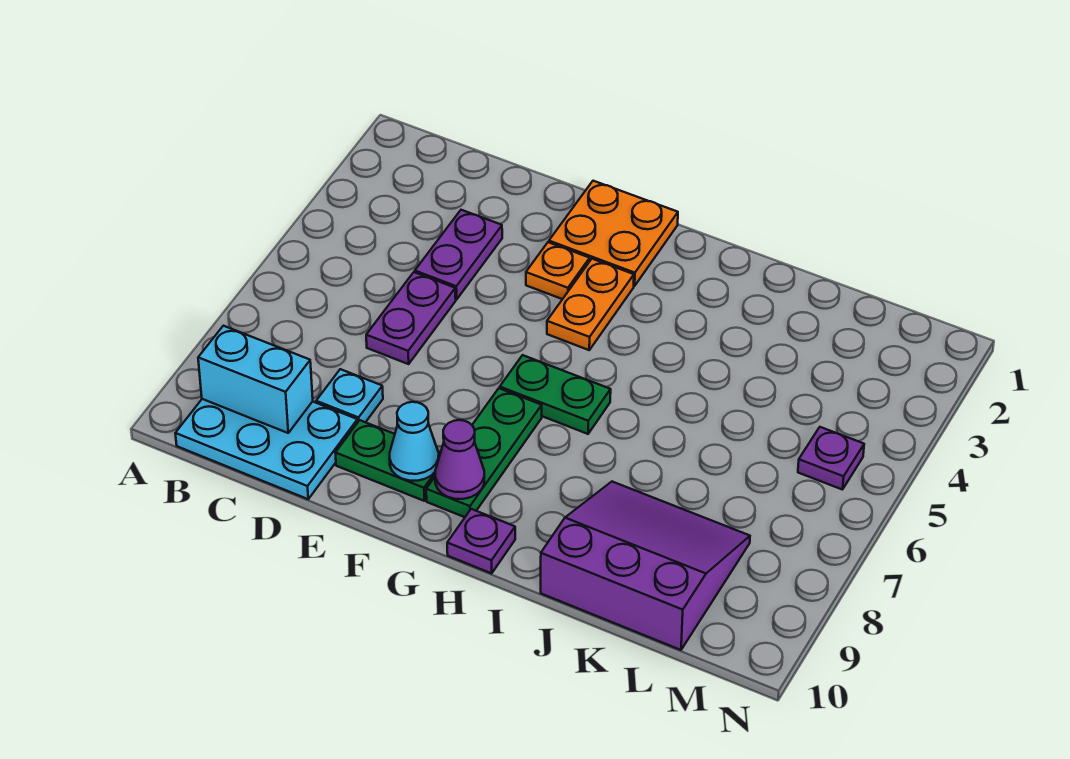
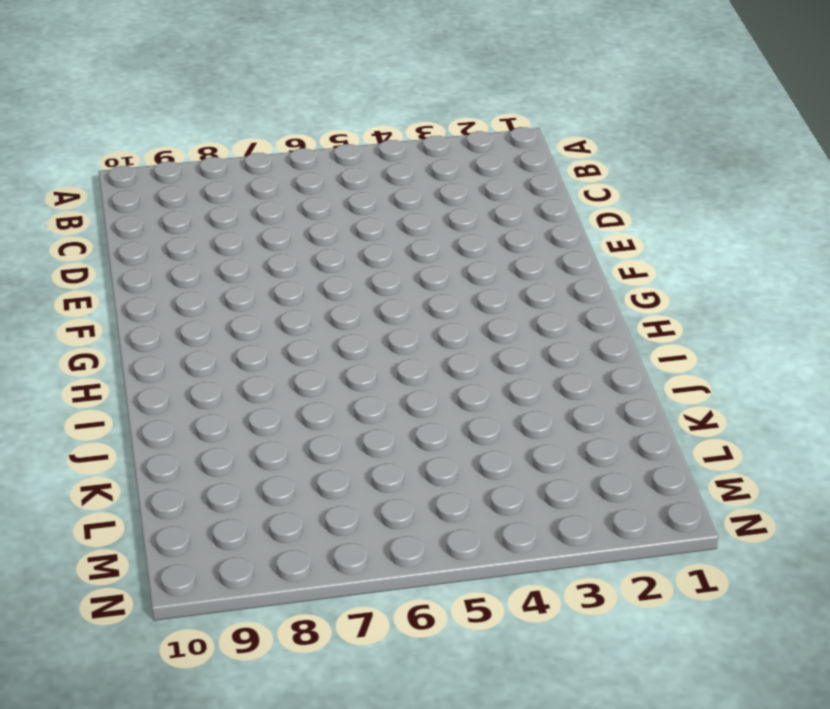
none -> cyan 2x3 plate [175,399,358,499]
none -> purple 1x2 plate [415,210,502,300]
none -> purple 1x2 plate [366,272,456,364]

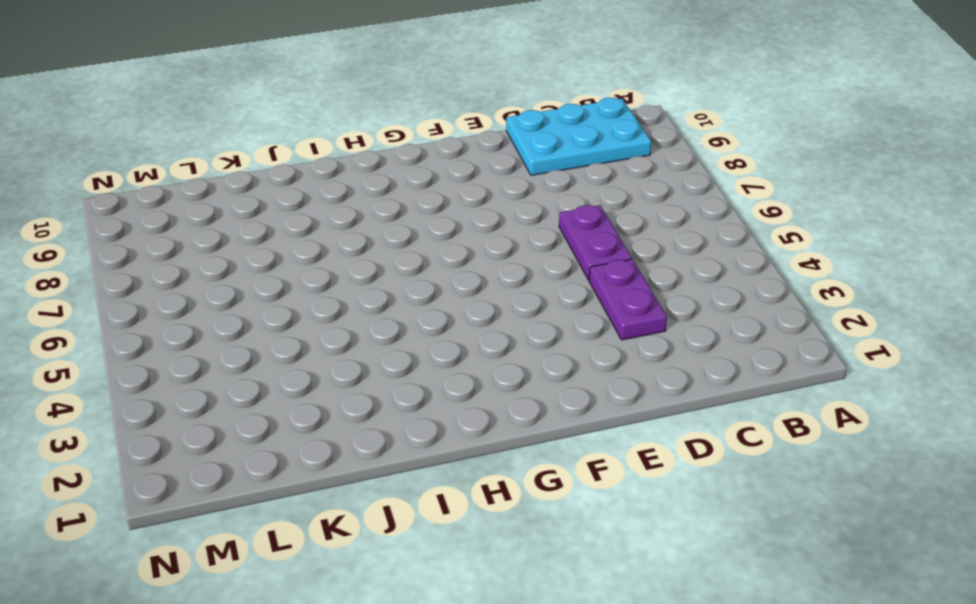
none -> cyan 1x1 plate [316,369,383,422]
none -> green 1x2 plate [336,420,441,501]
none -> orange 2x2 plate [549,181,678,286]

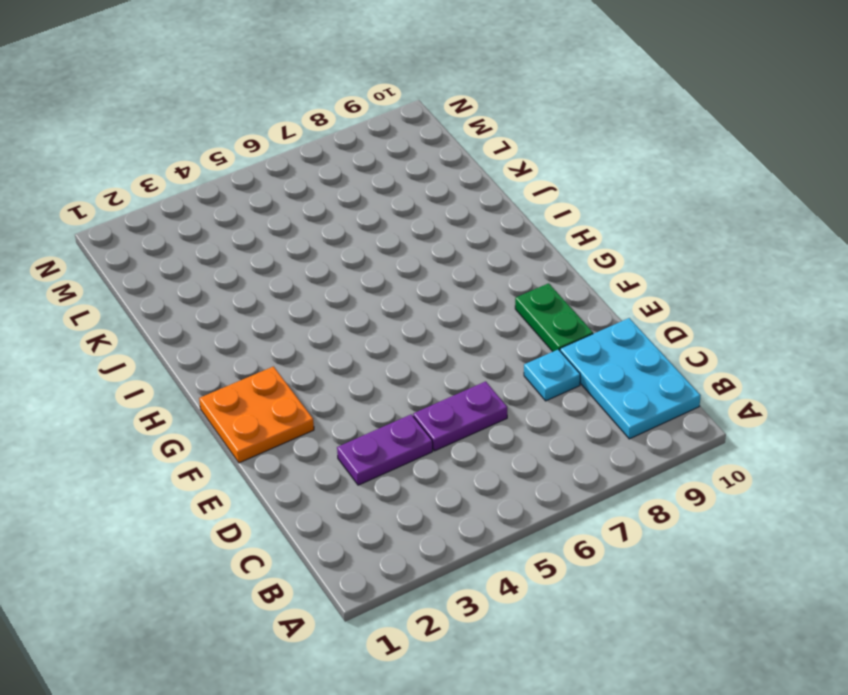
none -> orange 1x1 plate [526,242,590,299]
none -> orange 1x2 plate [547,259,634,350]
none -> green 1x2 plate [500,355,611,434]

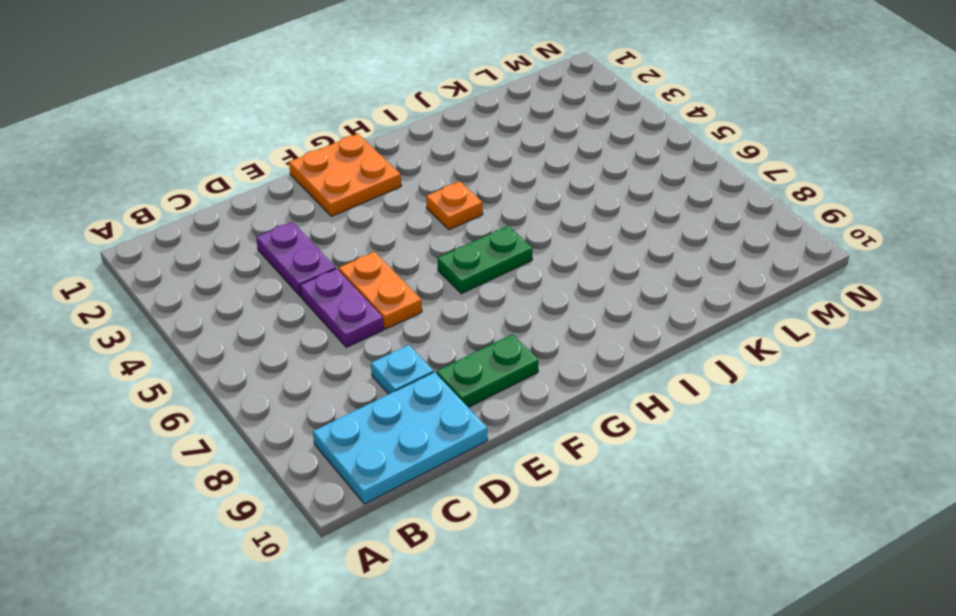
orange 1x2 plate [339,252,422,329] -> orange 1x2 plate moved to [547,259,634,350]
orange 1x1 plate [426,181,483,230] -> orange 1x1 plate moved to [526,242,590,299]
none -> green 1x3 plate [426,388,542,517]
none -> purple 1x1 plate [447,509,515,573]
none -> purple 3x3 slope [541,482,750,650]

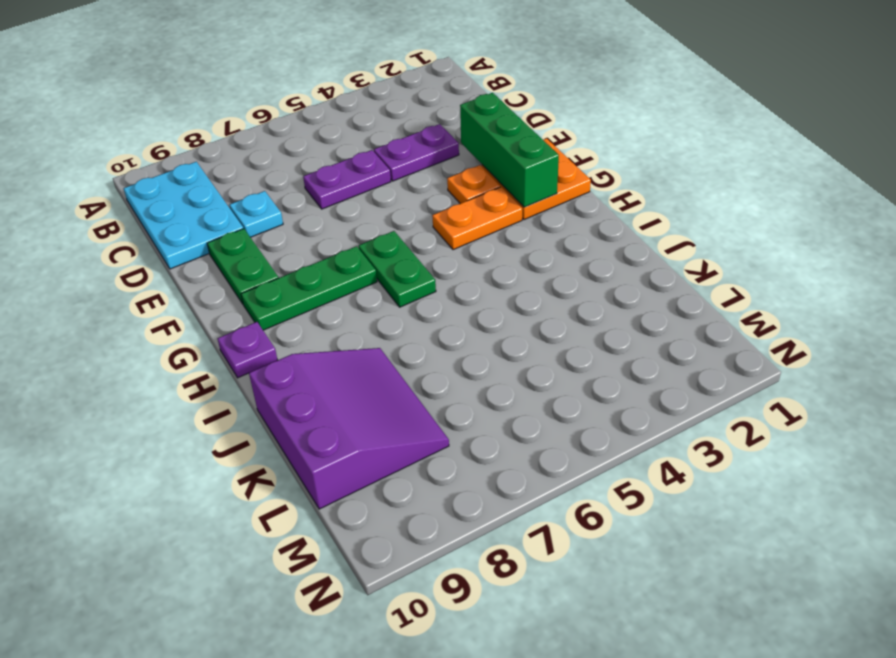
green 1x3 brick [460,93,559,207] -> none
none -> purple 1x1 plate [798,427,864,490]
none -> cyan 1x2 brick [198,326,313,433]
none -> cyan 1x1 cone [389,402,439,481]

